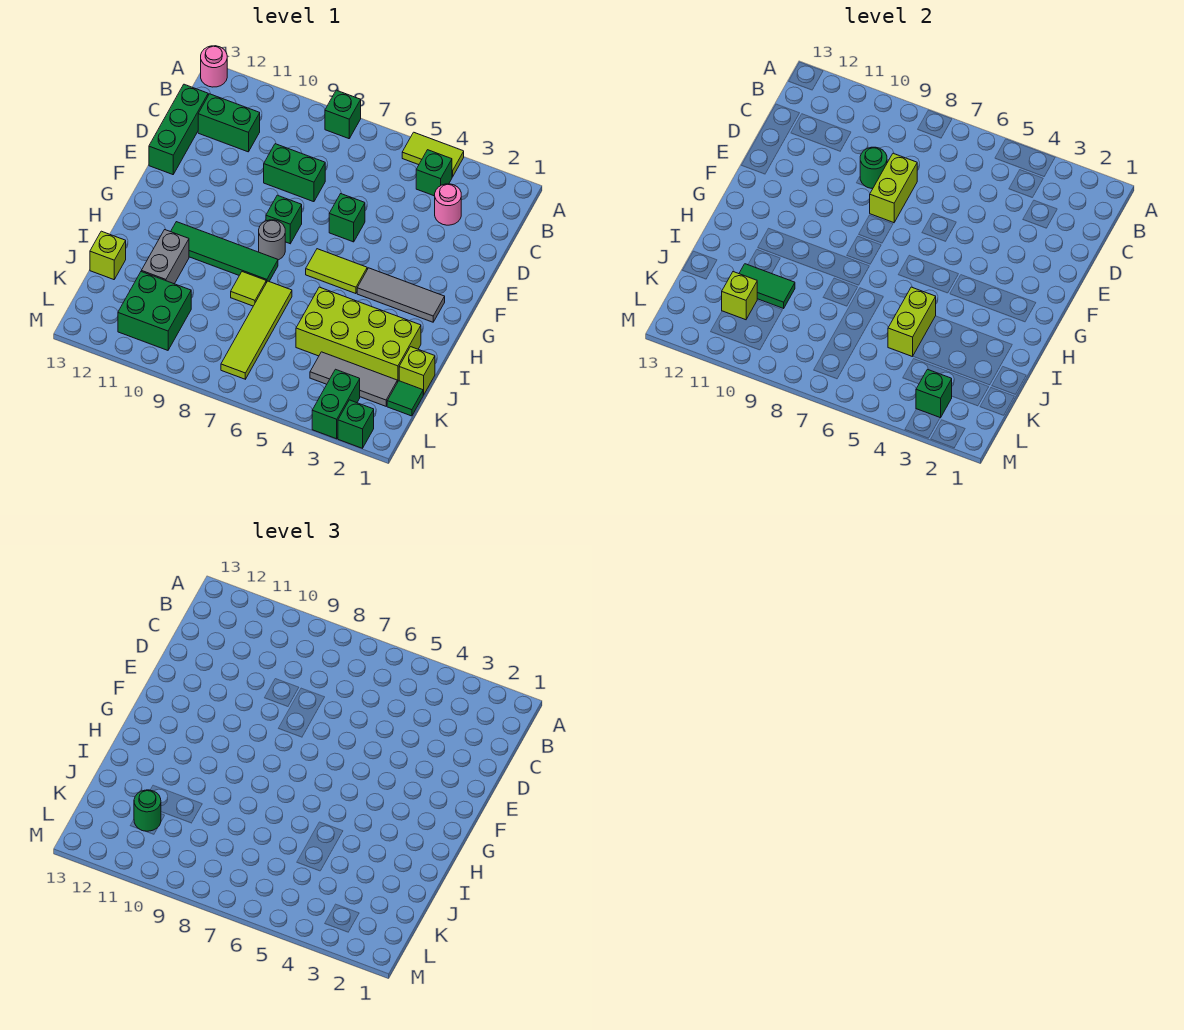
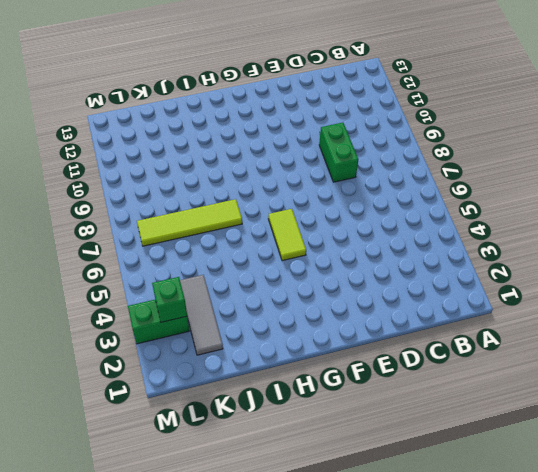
none -> lime 1x2 tile [402,132,464,177]
none -> green 1x1 brick [325,90,361,139]
none -> pink 1x1 round brick [201,46,227,87]
none -> green 1x1 brick [416,150,452,196]

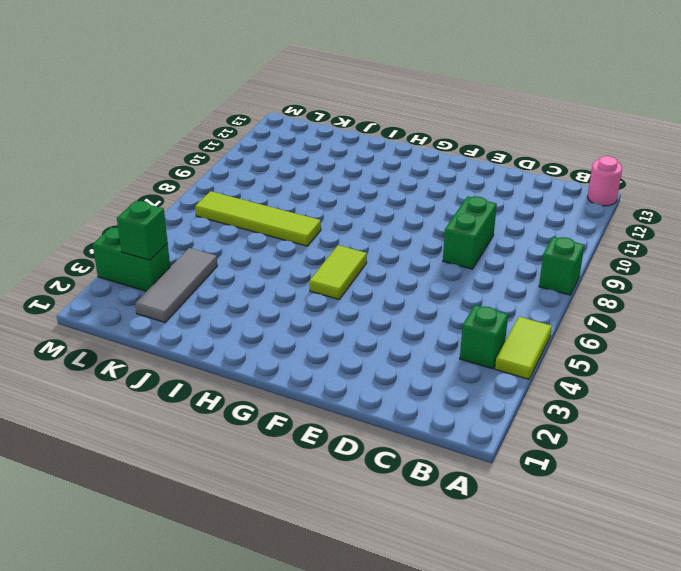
none -> pink 1x1 round brick [435,184,461,225]
none -> green 1x2 brick [198,94,260,152]
none -> green 1x3 brick [149,84,208,175]
none -> green 1x1 brick [329,194,365,242]

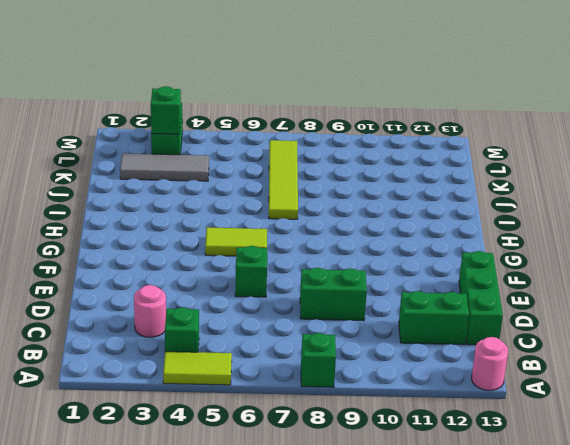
none -> green 1x1 brick [266,195,302,244]
none -> grey 1x3 tile [357,268,445,322]
none -> grey 1x1 round brick [259,220,285,260]
none -> green 1x4 tile [171,222,278,283]

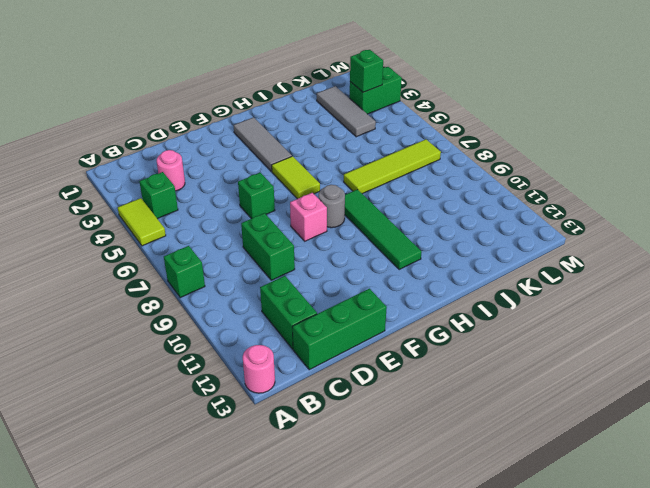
pink 1x1 brick [290,193,327,241] -> green 1x1 brick [266,195,302,244]
none -> lime 2x4 brick [296,287,421,382]
none -> lime 1x1 tile [231,272,266,306]
none -> grey 1x2 brick [141,230,189,284]
none -> lime 1x1 brick [399,347,435,395]

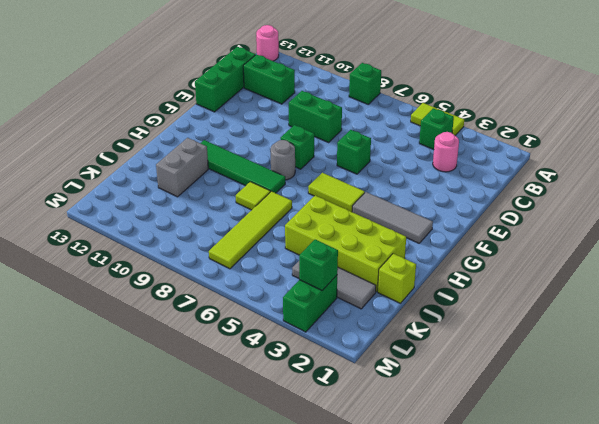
none -> lime 1x1 brick [90,231,126,280]
none -> green 1x1 tile [387,381,423,416]
none -> green 2x2 brick [118,272,191,350]
none -> green 1x1 brick [338,400,374,448]

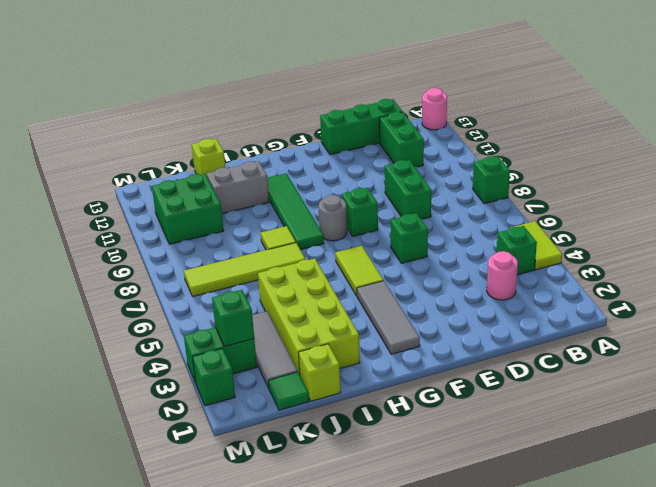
none -> lime 1x2 brick [870,153,917,223]
none -> green 1x1 round brick [860,147,887,188]
none -> lime 1x2 brick [888,287,936,357]
none -> green 1x2 tile [739,264,795,308]

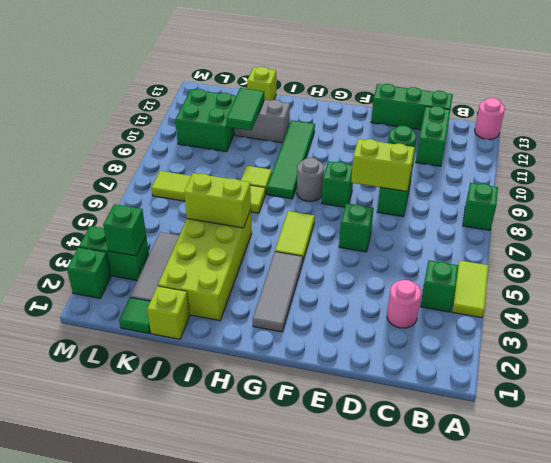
none -> lime 1x1 brick [722,272,757,320]
none -> green 1x1 round brick [134,790,161,831]

